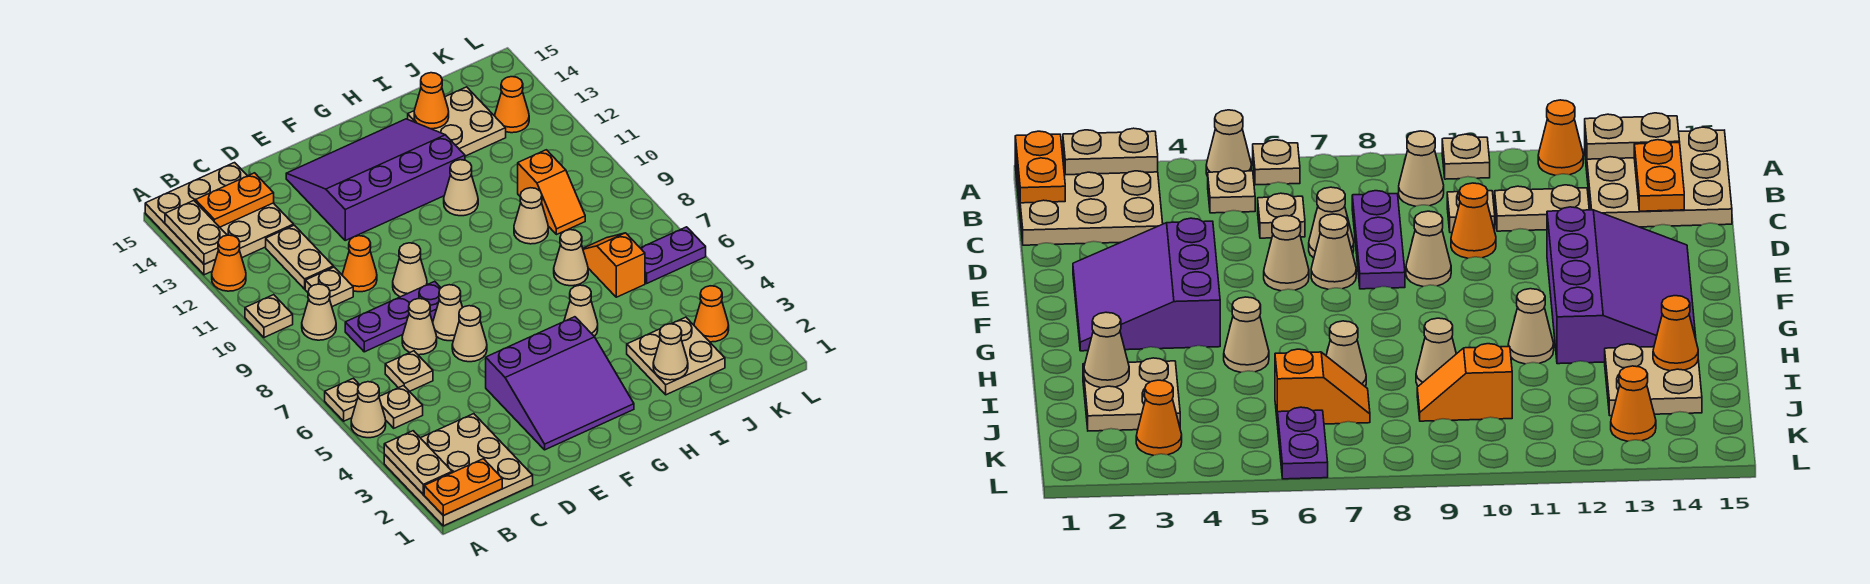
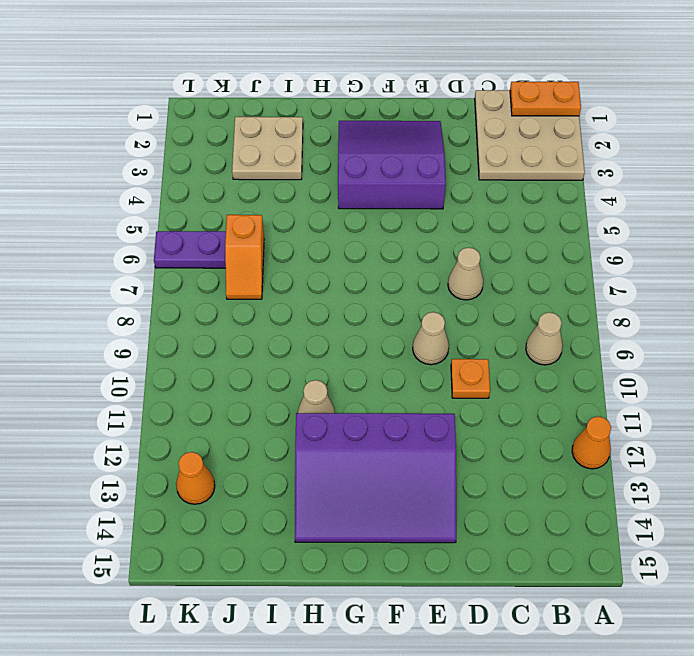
orange 1x1 plate [451,359,490,398] -> orange 1x1 cone [342,236,377,292]
none -> tan 1x1 cone [351,382,386,438]
none -> tan 1x1 plate [325,378,359,421]
none -> tan 1x1 plate [245,295,293,337]
none -> tan 3x3 plate [145,163,293,275]

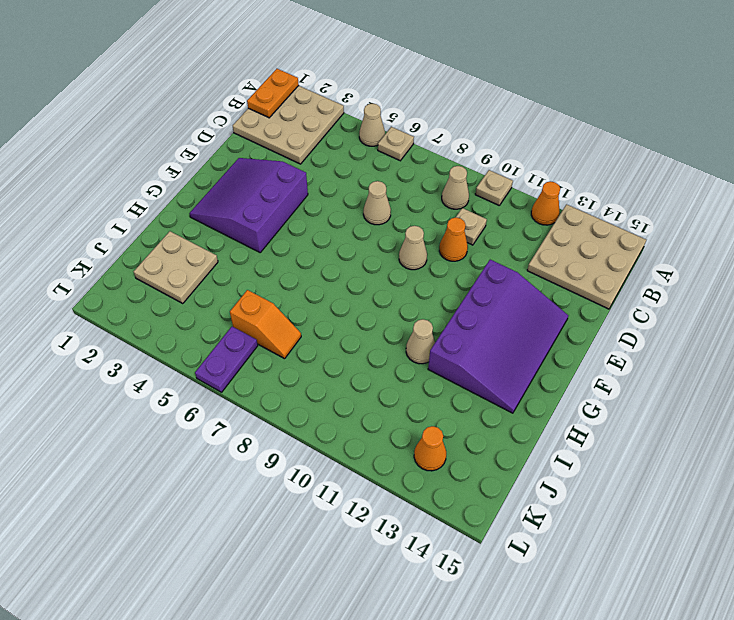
none -> tan 1x1 plate [379,386,423,428]
none -> tan 1x1 plate [385,351,433,391]
none -> purple 1x3 plate [345,281,441,352]
none -> tan 1x2 plate [266,225,333,289]

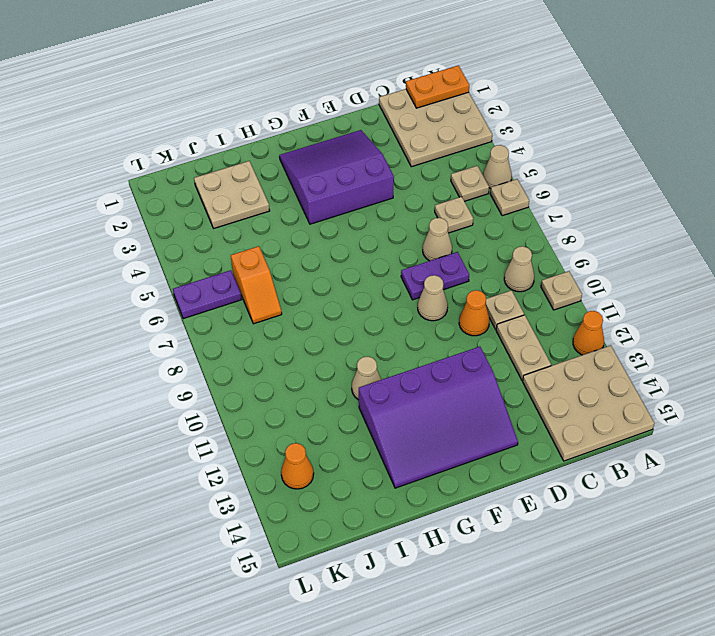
purple 1x2 plate [401,252,469,300] -> purple 1x3 plate [345,281,441,352]
none -> tan 1x1 cone [452,306,487,362]
none -> tan 1x1 cone [433,285,463,341]
none -> tan 1x1 cone [564,285,598,336]
none -> tan 1x1 cone [554,230,588,286]

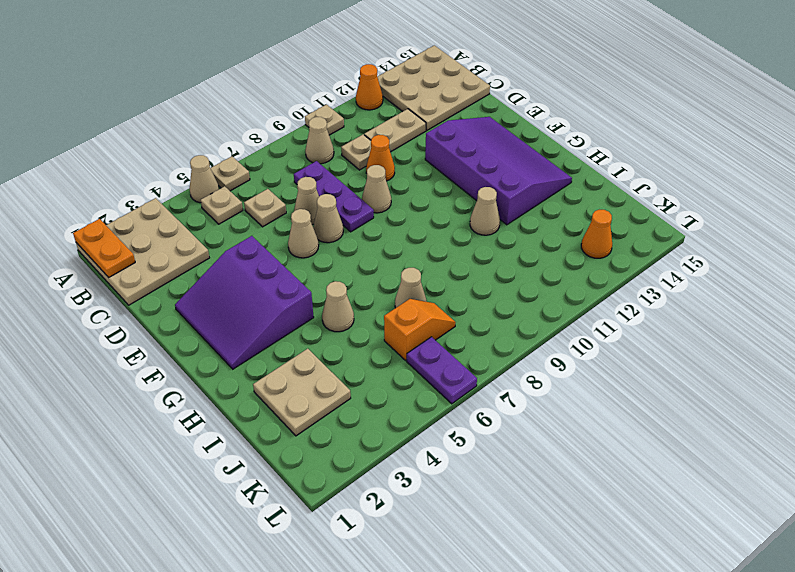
none -> tan 1x1 cone [514,188,548,244]
none -> tan 2x2 plate [408,87,506,156]
none -> orange 1x2 slope [518,150,585,235]
none -> orange 1x1 cone [694,286,729,342]

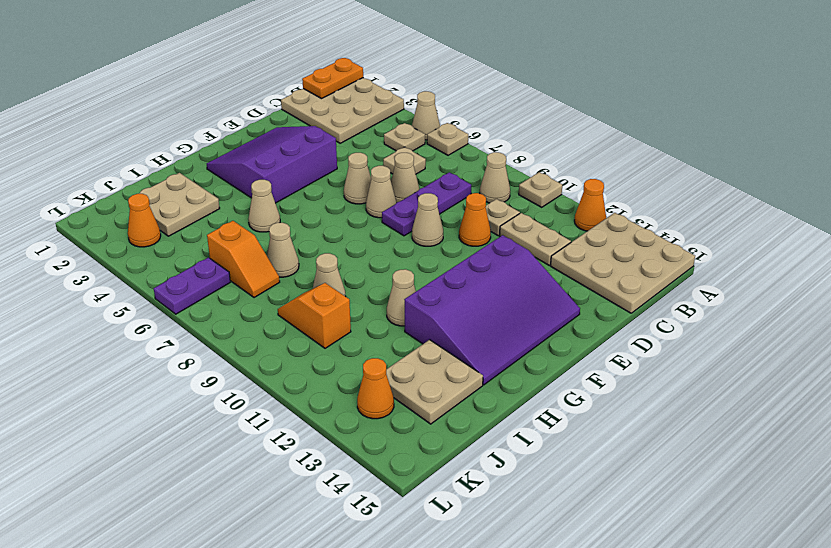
none -> tan 1x2 plate [384,431,452,494]
none -> tan 1x2 plate [165,201,227,264]
none -> orange 1x2 plate [195,173,274,227]
none -> tan 1x1 cone [653,324,688,380]

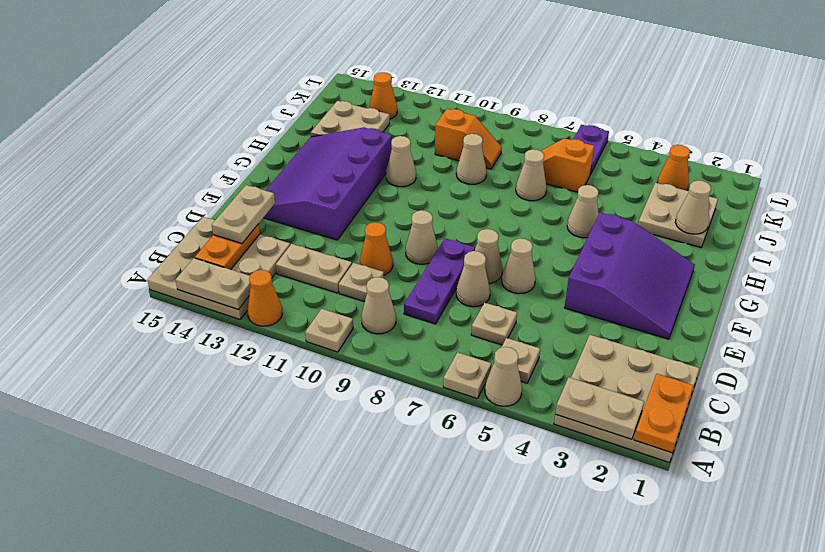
tan 1x2 plate [212,185,275,243] -> none
none -> orange 1x1 cone [414,73,449,129]

